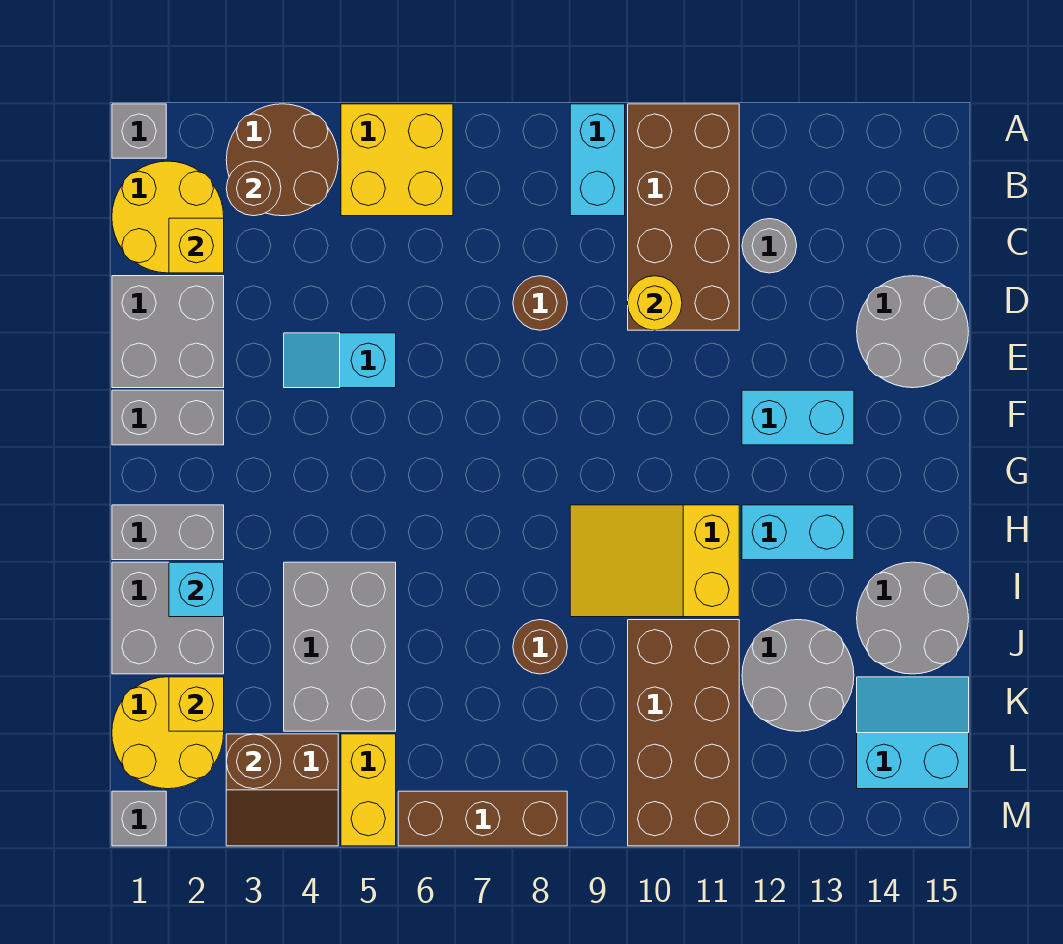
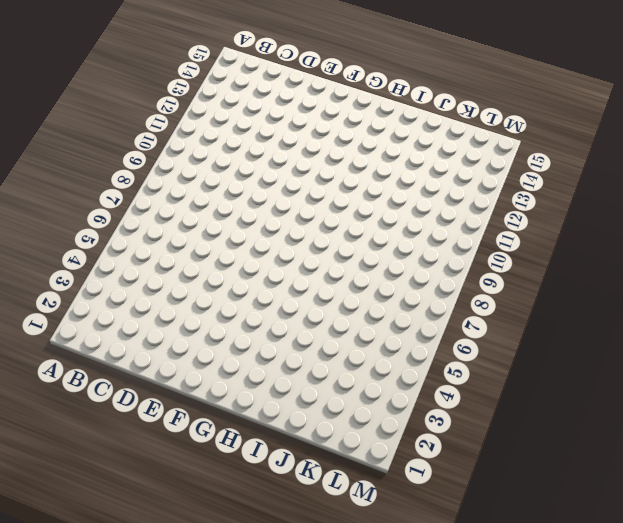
none -> grey 1x1 brick [112,104,166,158]
none -> brown 2x2 round brick [226,104,338,216]
none -> yellow 2x2 brick [341,104,453,216]
none -> cyan 1x2 brick [570,104,625,216]

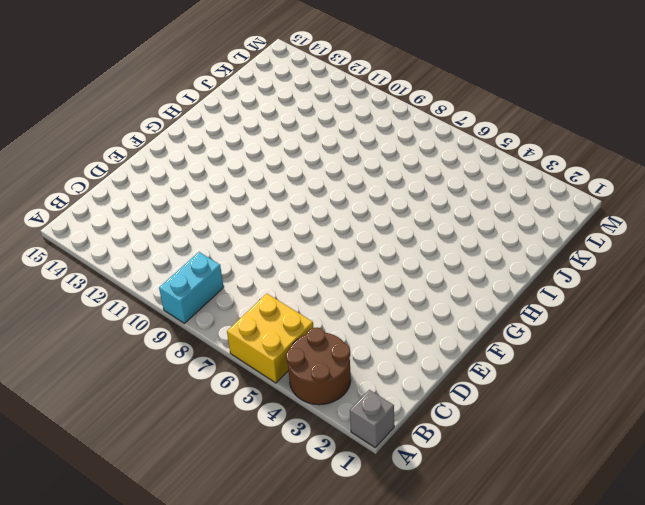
none -> brown 2x4 brick [628,104,739,330]
none -> yellow 2x2 round brick [112,161,224,273]
none -> grey 1x1 round brick [742,219,797,273]
none -> grey 2x2 brick [112,276,224,388]

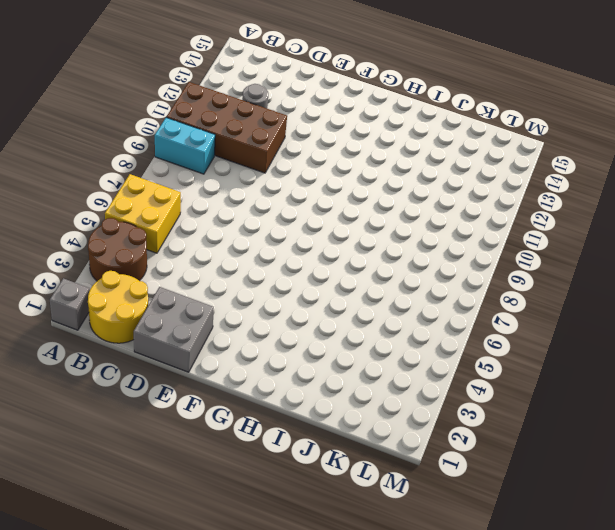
none -> brown 1x1 round brick [513,276,567,330]
none -> grey 2x2 round brick [857,276,969,388]
none -> cyan 1x2 slope [284,333,396,388]
none -> grey 1x2 brick [112,390,224,445]

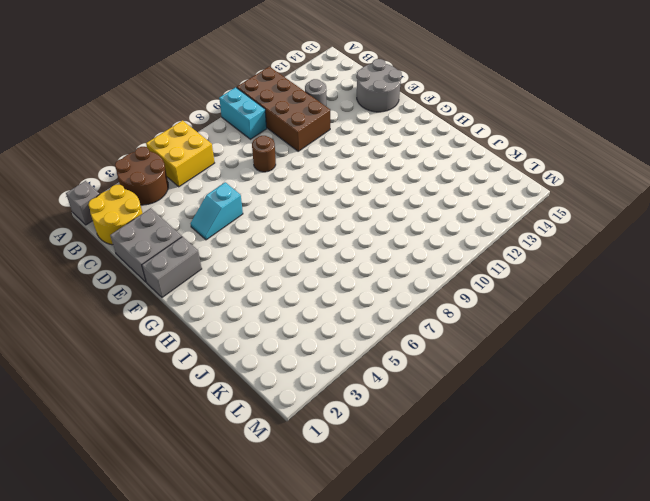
none -> cyan 1x2 brick [742,390,854,445]
none -> grey 1x2 brick [112,505,224,560]
none -> yellow 2x3 slope [570,505,739,617]
none -> cyan 1x2 brick [742,505,854,560]

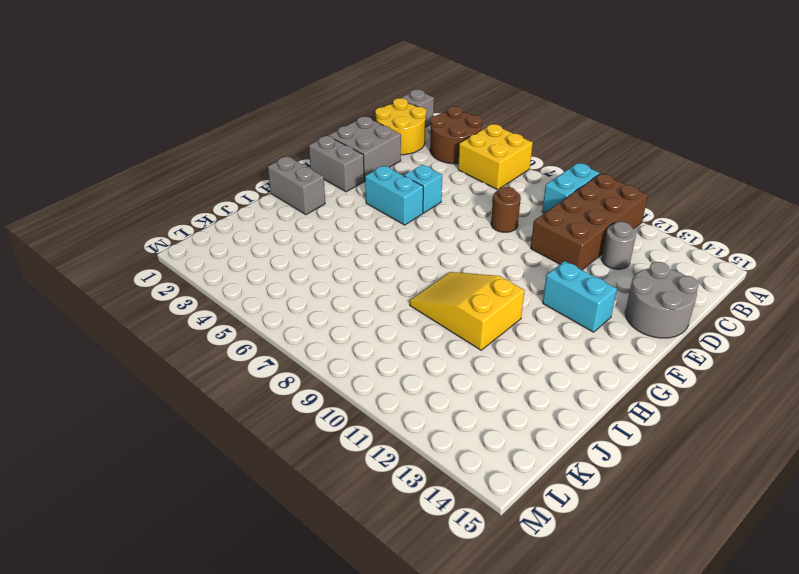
cyan 1x2 brick [365,166,423,225] -> cyan 1x2 brick moved to [742,505,854,560]
none -> grey 2x2 brick [112,562,224,674]
none -> grey 2x3 brick [284,562,396,731]
none -> grey 2x2 round brick [857,562,969,674]
none -> brown 1x1 round brick [513,620,567,674]

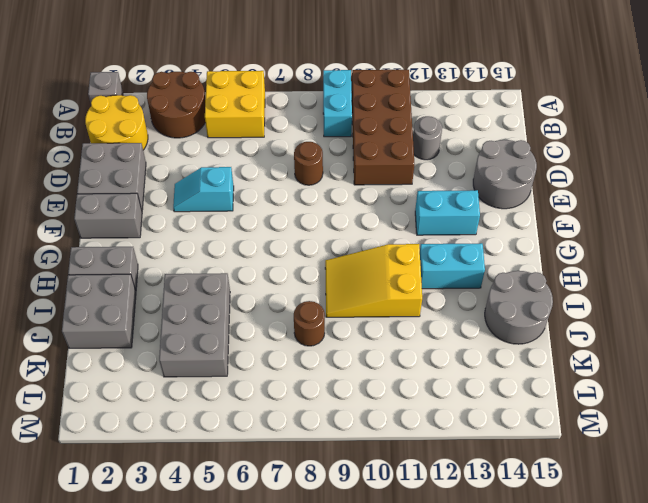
none -> brown 2x4 brick [628,620,739,846]
none -> grey 2x2 round brick [742,620,854,731]
none -> yellow 2x2 round brick [112,677,224,789]
none -> cyan 2x2 slope [857,677,969,789]

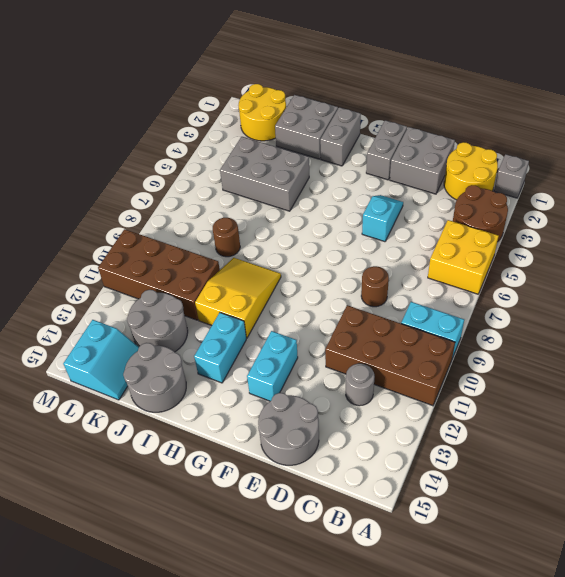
none -> brown 2x2 slope [226,734,338,846]
none -> yellow 1x2 brick [341,734,396,846]
none -> grey 1x1 brick [112,791,166,846]
none -> brown 1x3 brick [398,791,567,846]

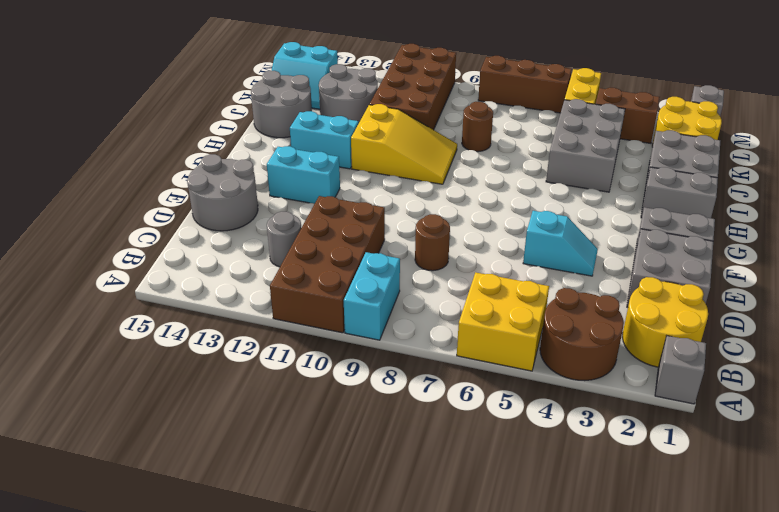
none -> brown 1x1 round brick [226,161,281,216]
none -> yellow 1x1 brick [169,218,224,273]
none -> yellow 1x1 round brick [628,276,682,330]
none -> cyan 1x1 brick [169,562,224,617]

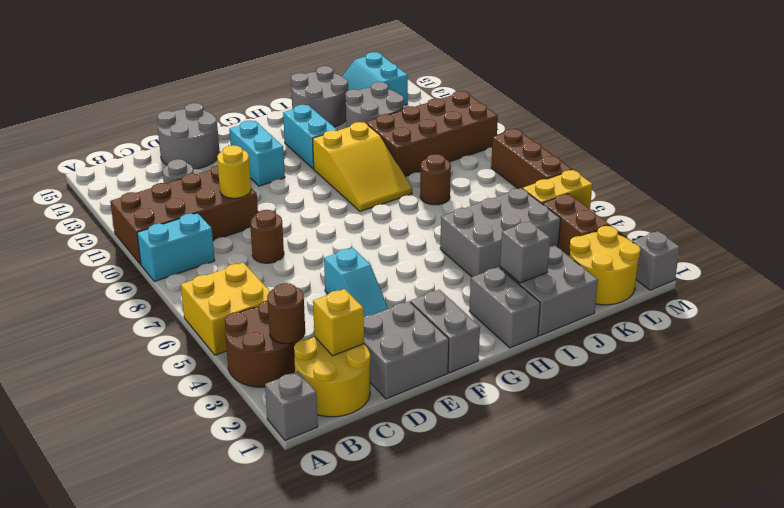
grey 1x1 brick [500,221,550,283] -> cyan 1x1 brick [169,562,224,617]
none -> yellow 1x1 brick [169,677,224,731]
none -> brown 1x1 round brick [226,734,281,789]

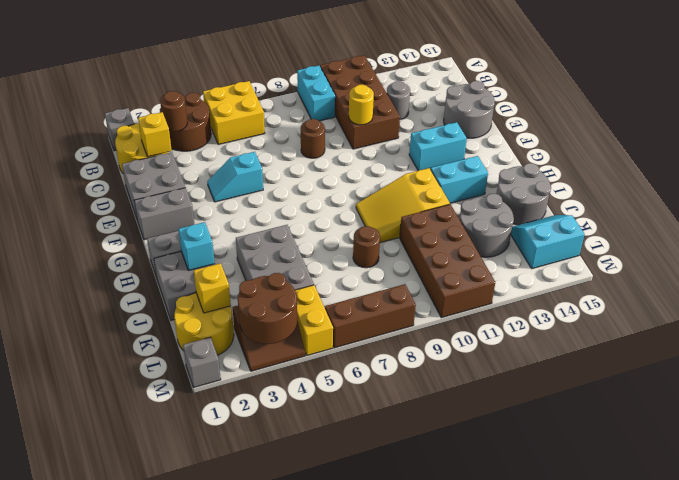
brown 2x2 round brick [238,273,297,344] -> brown 1x1 round brick [226,734,281,789]

